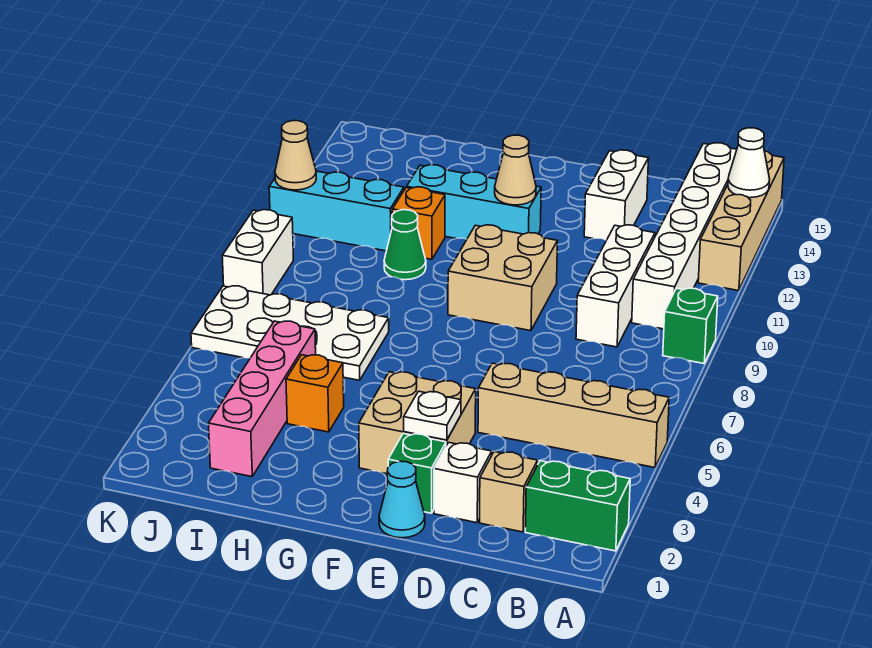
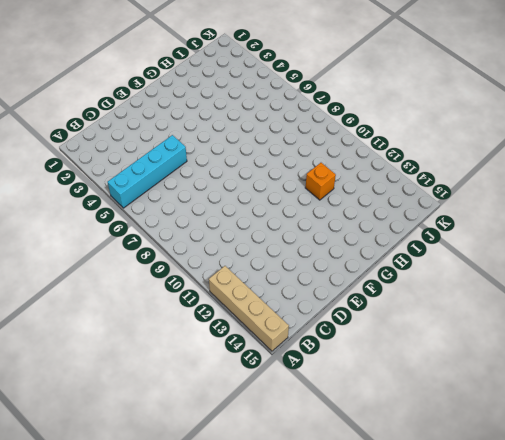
cyan 1x4 brick [108,135,187,208] -> tan 1x4 brick [478,363,669,468]
none -> green 1x2 brick [525,461,630,551]
none -> green 1x1 brick [663,288,718,363]
none -> white 1x6 brick [632,143,737,329]

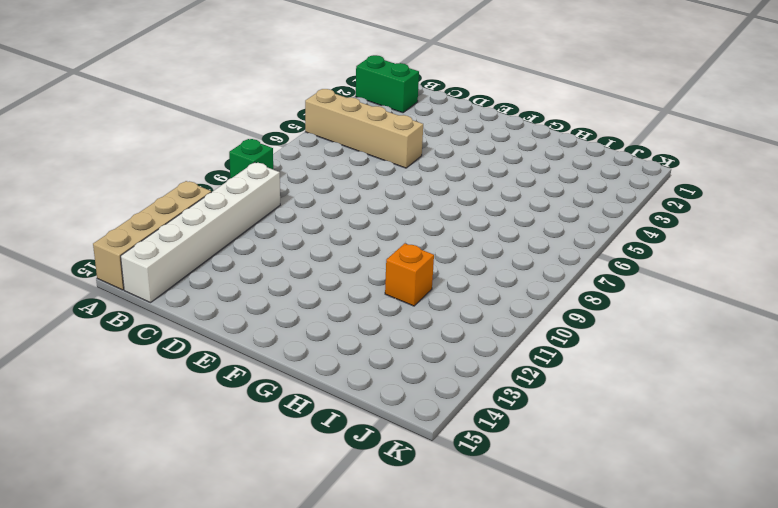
none -> tan 1x1 brick [480,452,538,532]
none -> white 1x3 brick [576,225,655,347]
none -> white 1x1 brick [434,442,492,523]

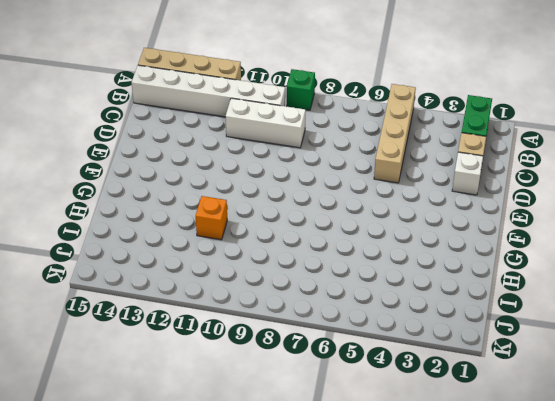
none -> white 1x2 brick [584,150,649,240]
none -> cyan 1x1 cone [379,461,425,538]
none -> green 1x1 brick [388,433,446,513]

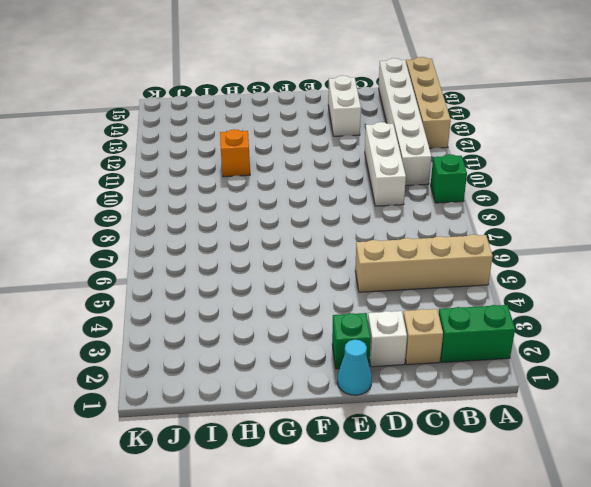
none -> tan 2x2 brick [359,372,476,474]
none -> tan 2x2 brick [448,225,558,331]
none -> cyan 1x3 brick [407,165,541,239]

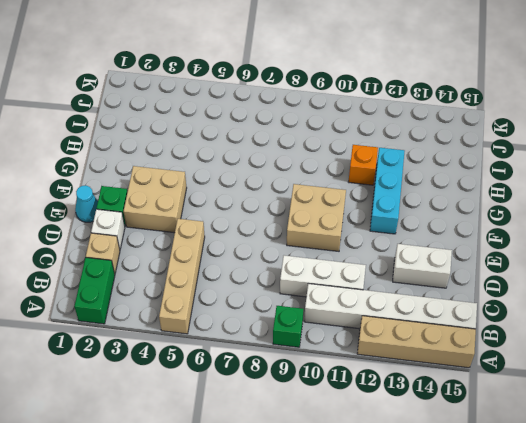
none -> orange 1x1 brick [286,355,344,432]
none -> white 2x4 plate [191,286,389,380]
none -> green 1x1 cone [384,210,426,280]

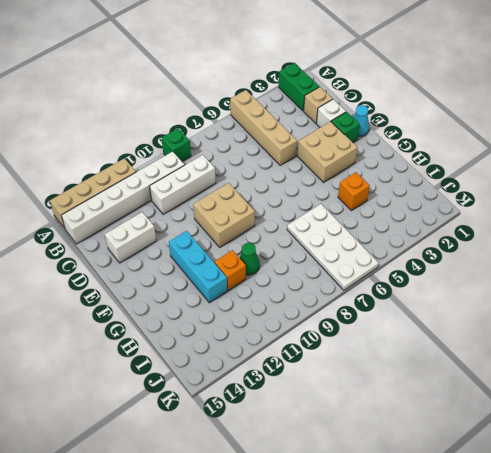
none -> pink 1x4 brick [209,321,316,477]
none -> cyan 1x3 brick [269,171,404,251]
none -> white 1x2 brick [222,210,293,295]

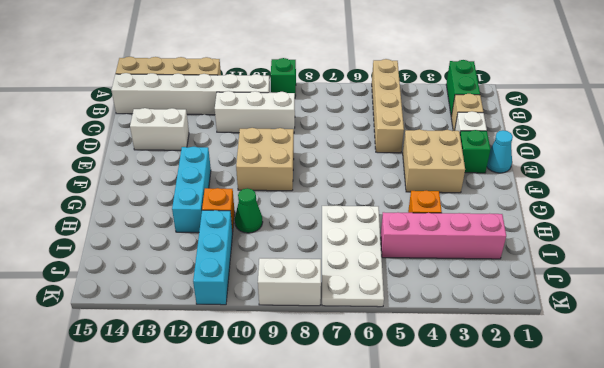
none -> white 1x1 cone [728,128,770,198]
none -> white 1x1 plate [404,391,461,440]
none -> tan 1x1 cone [495,135,536,205]

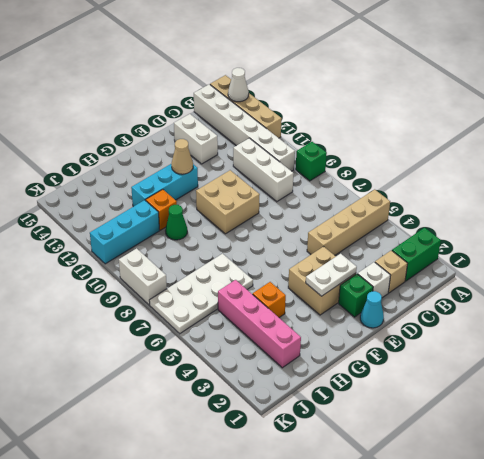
white 1x2 plate [306,254,357,296] -> white 1x1 plate [404,391,461,440]
none -> tan 1x1 cone [275,121,316,190]

